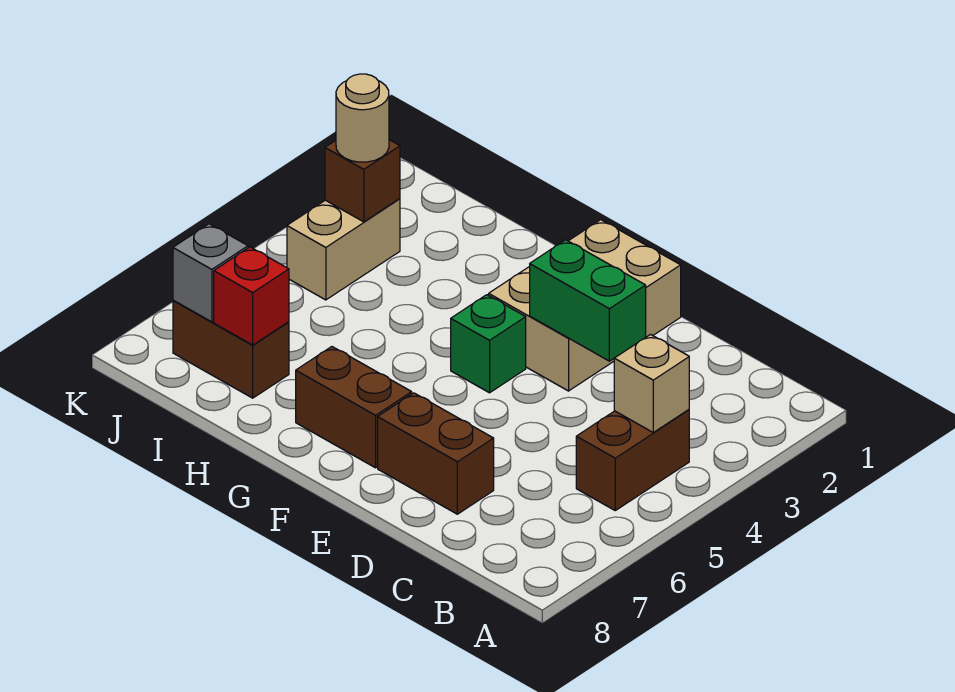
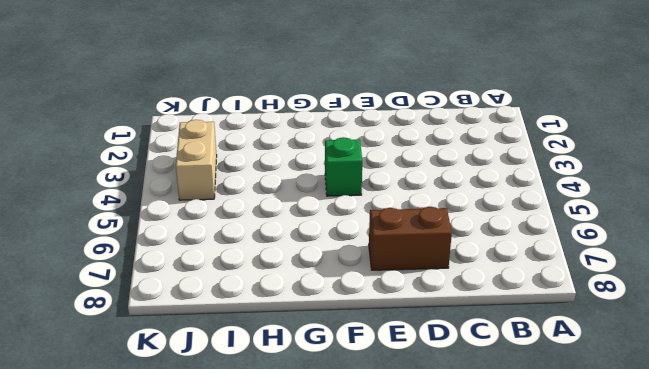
none -> brown 1x2 brick [576,410,689,510]
none -> tan 2x3 brick [489,220,681,391]
none -> brown 1x2 brick [296,347,412,468]

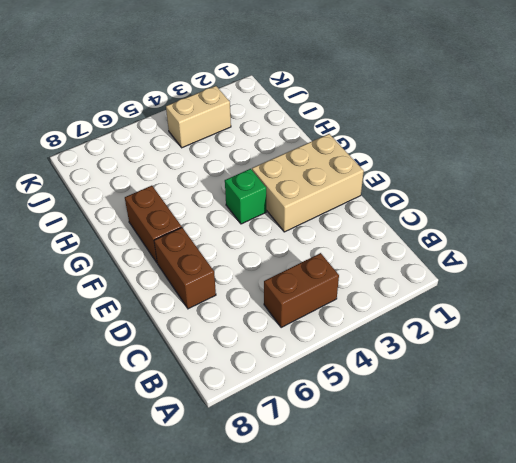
none -> brown 1x2 brick [173,300,289,398]
none -> tan 1x1 brick [614,335,689,432]
none -> green 1x2 brick [530,240,646,361]

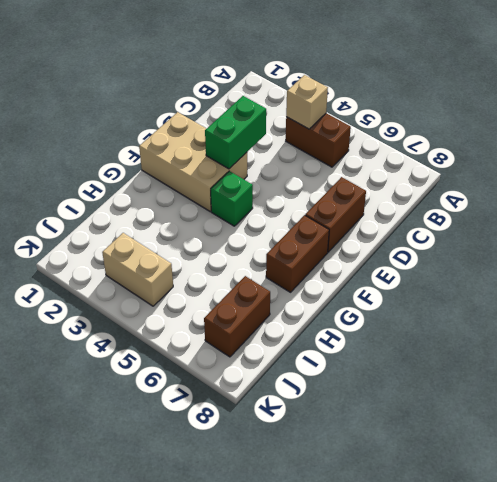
none -> red 1x1 brick [214,247,289,345]
none -> brown 1x1 brick [325,140,400,222]
none -> grey 1x1 brick [173,224,248,322]

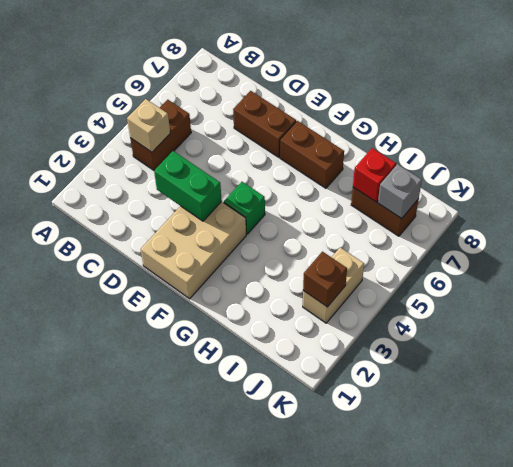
none -> tan 1x1 round brick [336,74,389,162]

